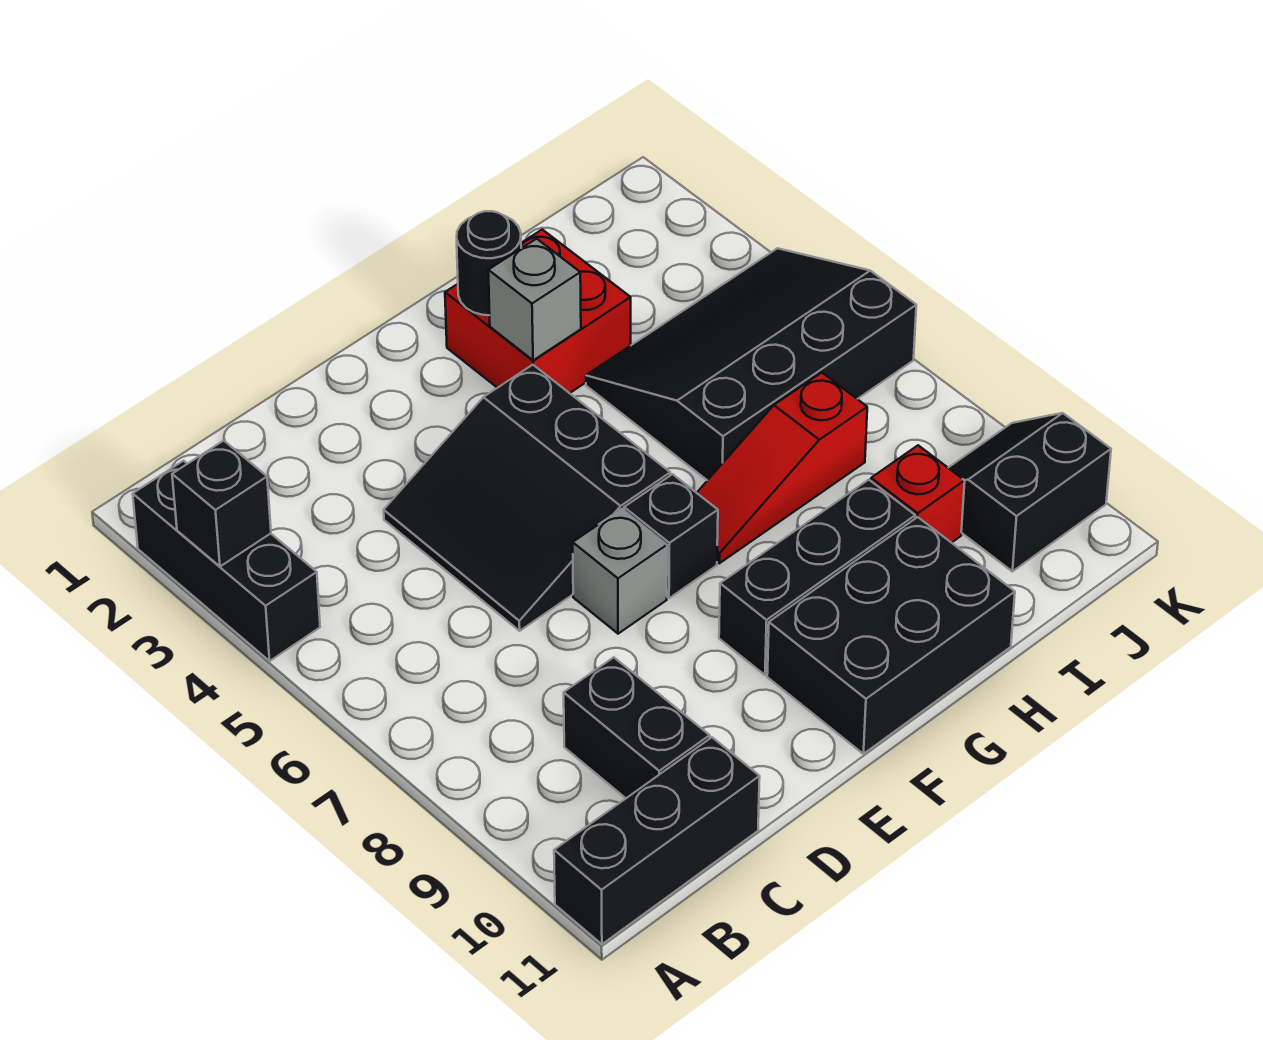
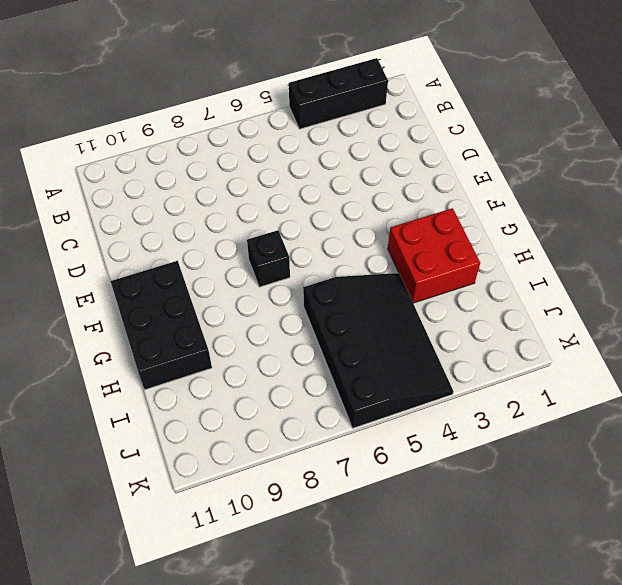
none -> black 1x3 brick [554,737,760,944]
none -> black 1x2 brick [564,657,710,798]
none -> black 3x3 slope [384,365,670,631]

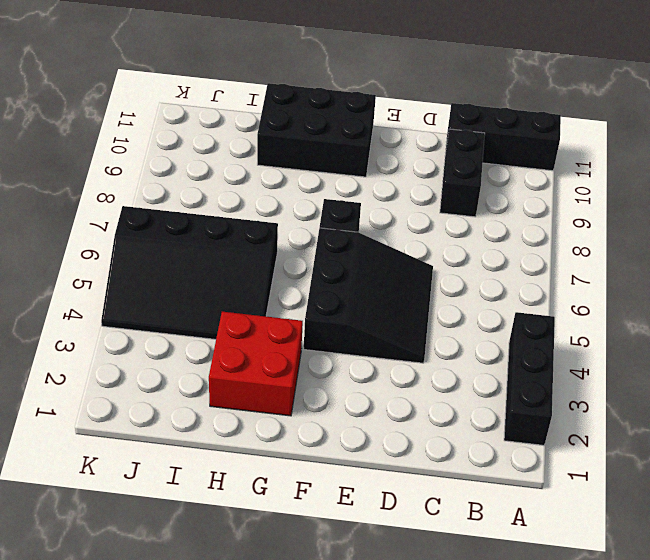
none -> grey 1x1 brick [573,509,667,634]
none -> black 1x3 brick [719,480,915,675]
none -> red 1x3 slope [697,373,867,563]

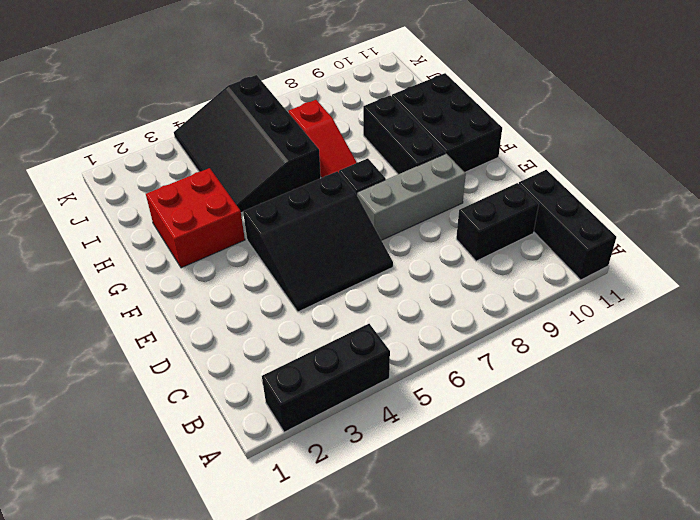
grey 1x3 brick [357,154,466,240] -> grey 1x1 brick [573,509,667,634]
none -> red 1x1 brick [871,445,965,543]
none -> black 2x2 slope [948,413,1111,571]
none -> black 1x1 brick [172,441,271,566]

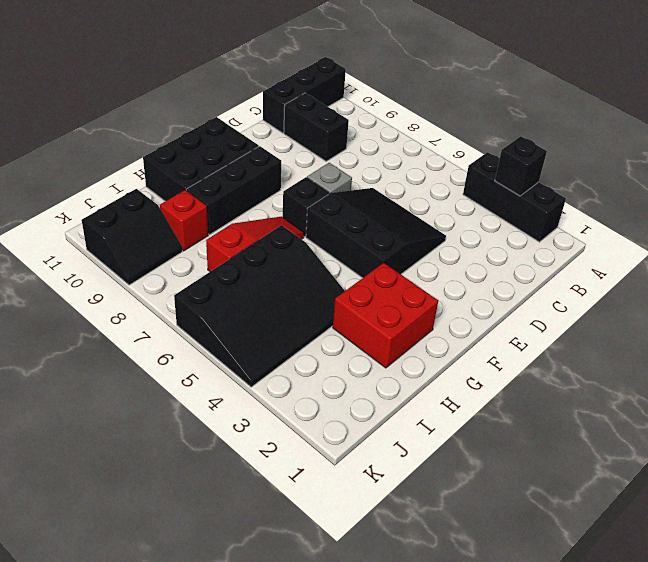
none -> black 1x1 round brick [457,211,521,315]
none -> grey 1x1 brick [488,239,581,360]

